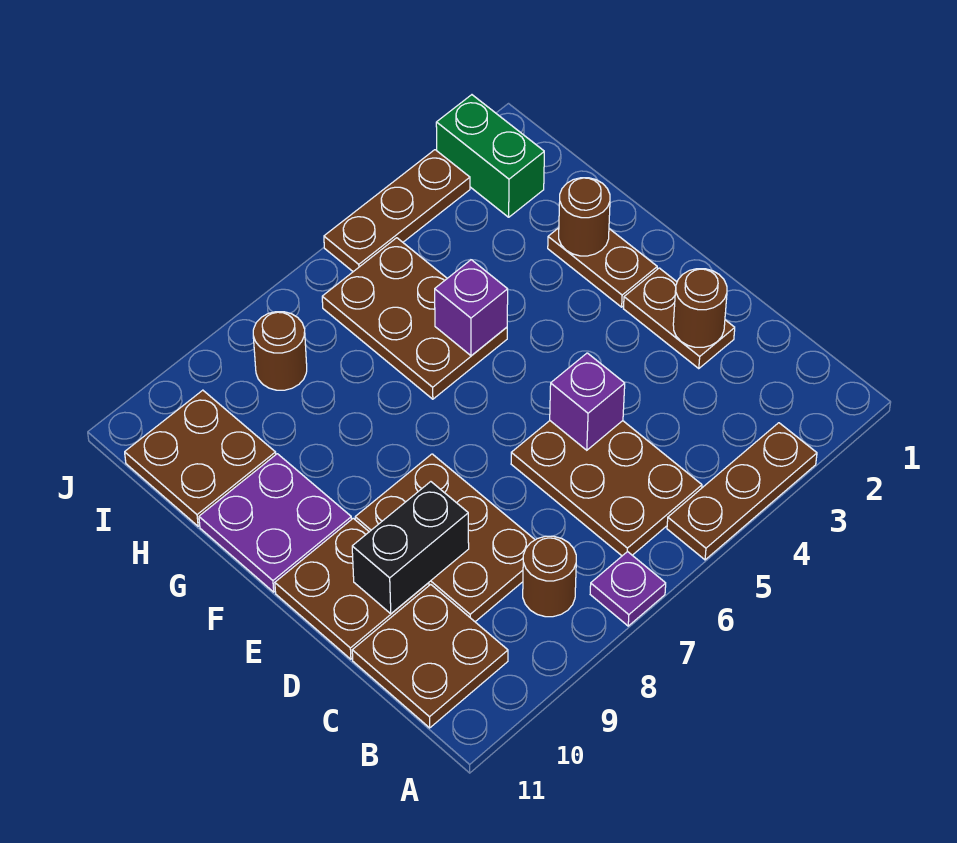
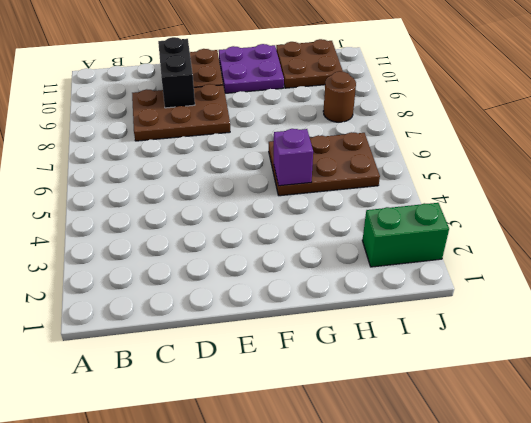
none -> brown 1x3 plate [667,423,817,560]
none -> purple 1x1 plate [590,551,666,626]
none -> brown 2x3 plate [511,421,702,556]

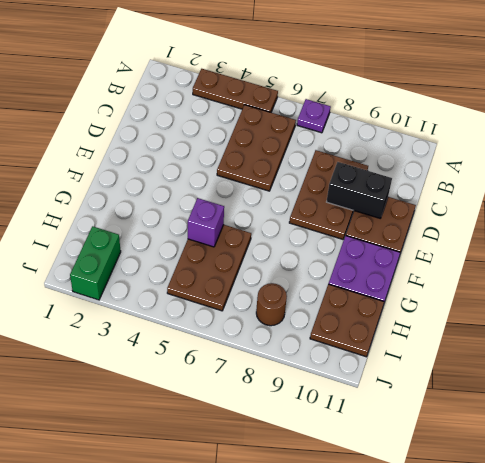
none -> brown 1x1 round brick [523,536,576,617]
none -> brown 2x2 plate [352,584,508,728]
none -> brown 1x2 plate [624,268,735,369]

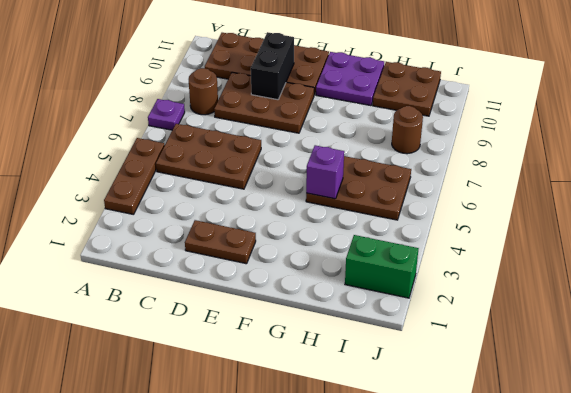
none -> brown 1x2 plate [548,228,657,307]
none -> brown 1x3 plate [324,150,470,272]
none -> brown 1x1 round brick [673,269,727,347]

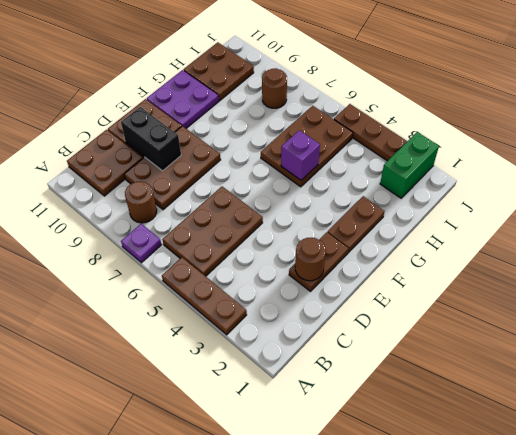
none -> purple 1x1 brick [550,353,625,450]
none -> brown 1x1 round brick [559,178,610,256]

